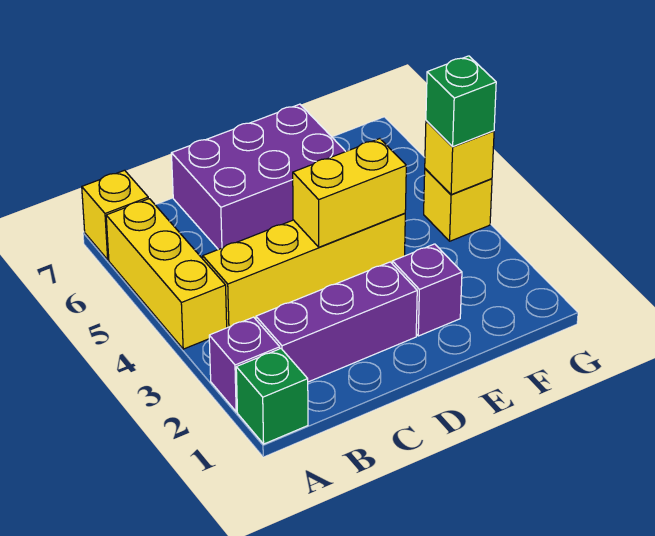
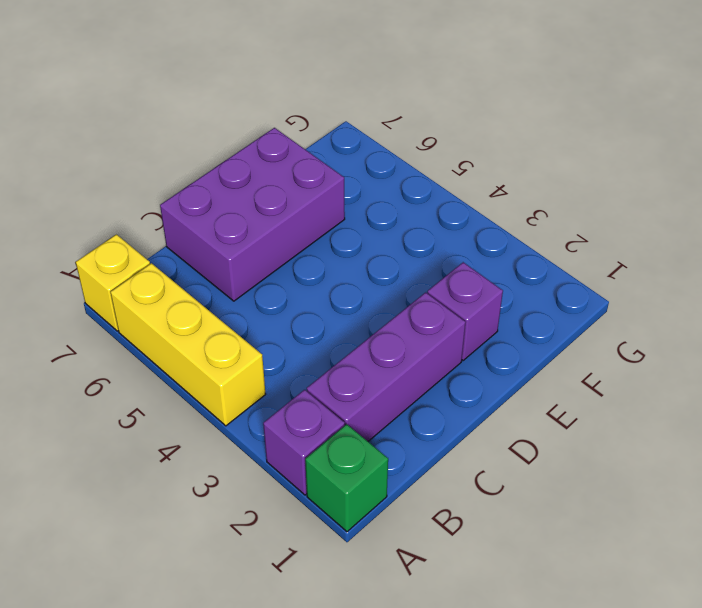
none -> yellow 1x4 brick [203,213,405,328]
none -> yellow 1x1 brick [424,169,492,241]
none -> yellow 1x2 brick [293,139,406,247]

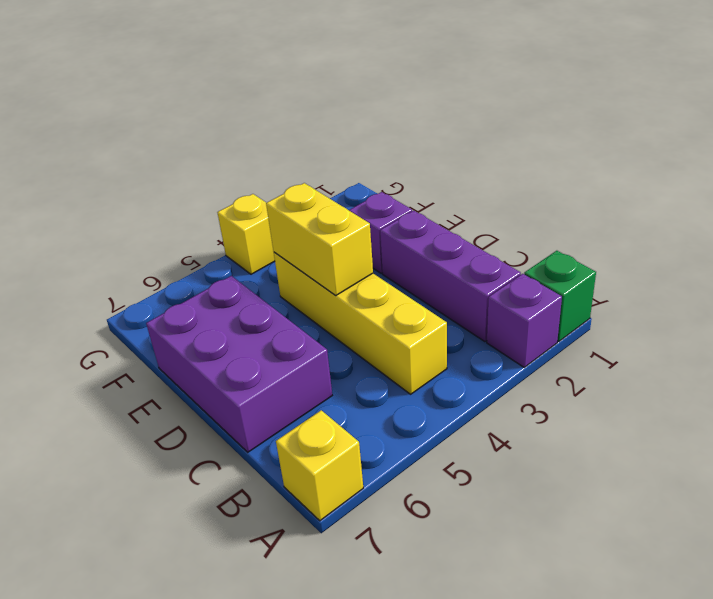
none -> yellow 1x3 brick [106,199,227,349]
none -> yellow 1x1 brick [425,121,494,195]
none -> green 1x1 brick [426,56,496,147]

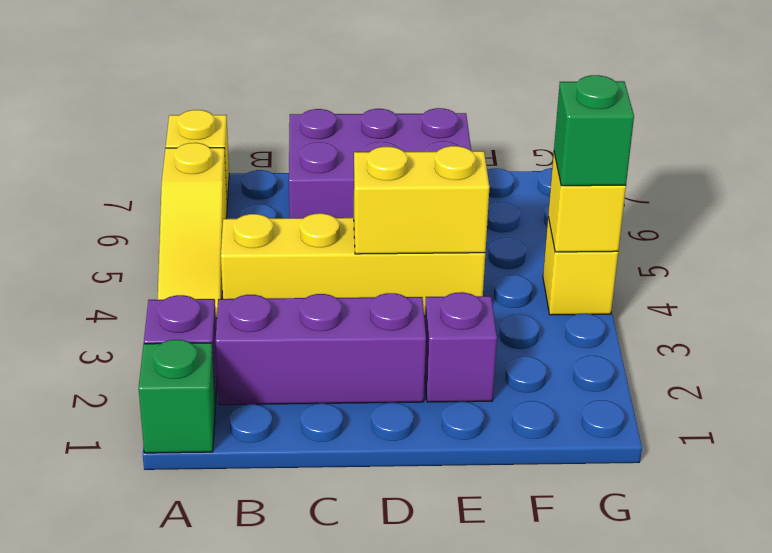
yellow 1x3 slope [158,143,227,318] -> yellow 1x3 brick [106,199,227,349]

